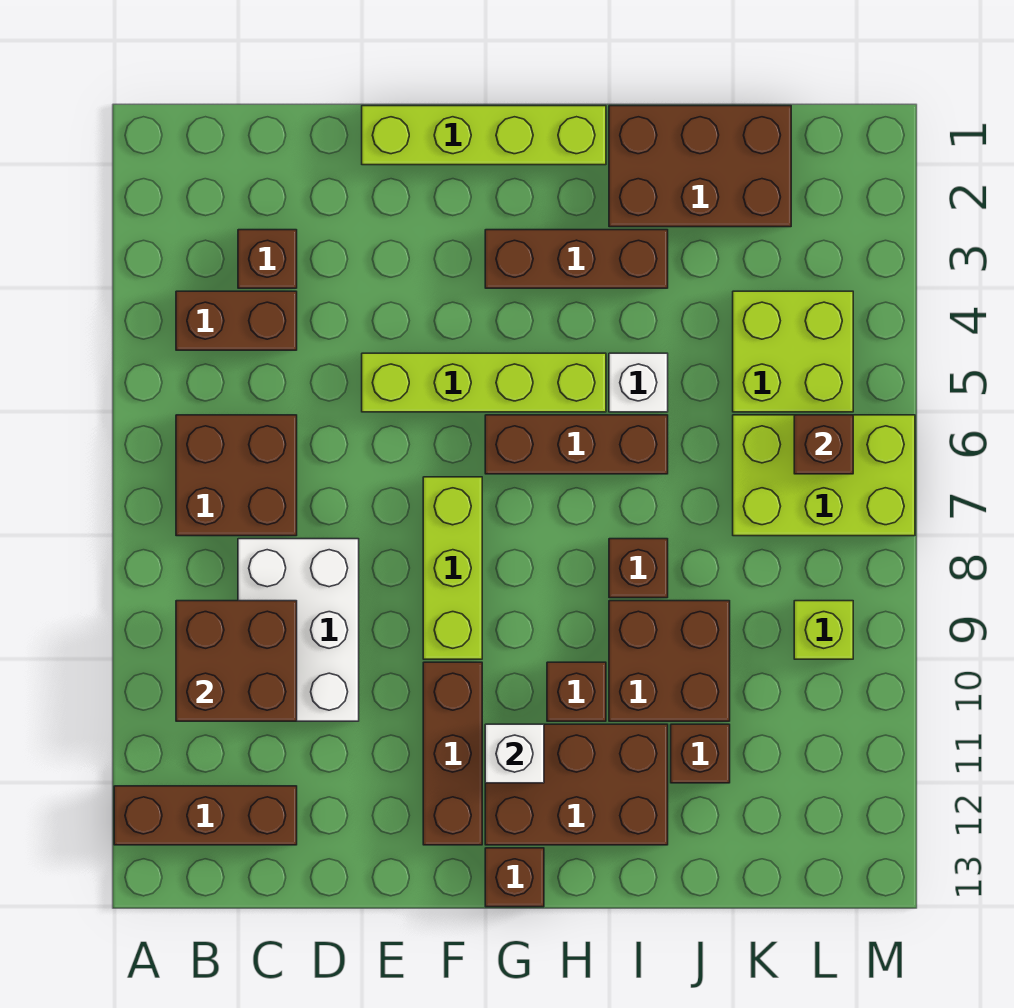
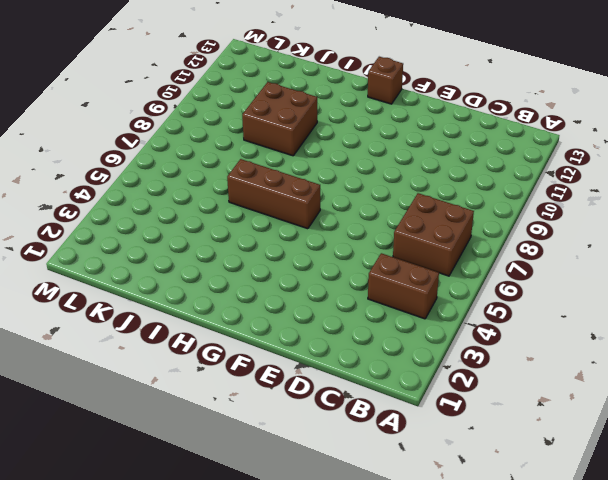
none -> brown 1x3 brick [114,786,297,845]
none -> brown 1x1 brick [238,230,297,288]
none -> white 2x3 brick [238,539,359,721]

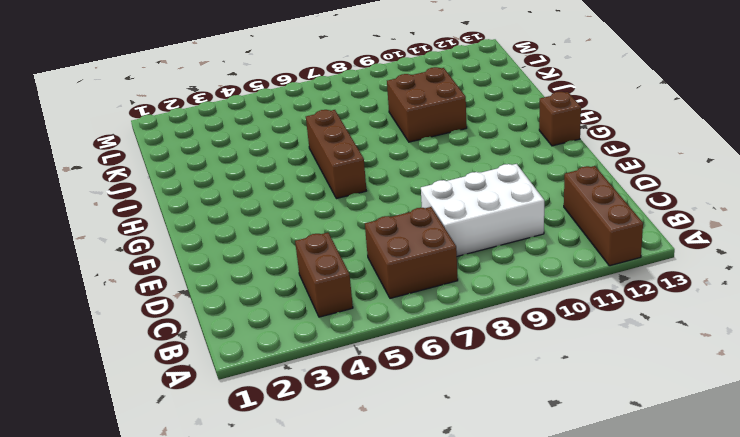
none -> brown 1x1 brick [238,230,297,288]
none -> lime 1x4 brick [362,106,606,165]
none -> lime 1x4 brick [362,353,606,412]

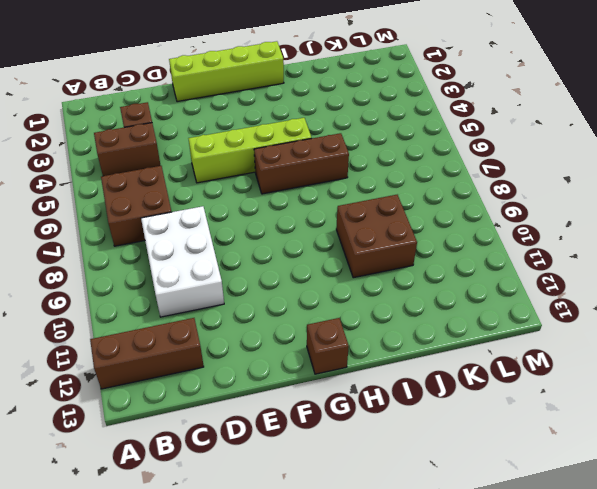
none -> lime 1x3 brick [423,477,482,659]
none -> brown 1x3 brick [423,662,482,845]
none -> brown 1x3 brick [485,230,668,288]

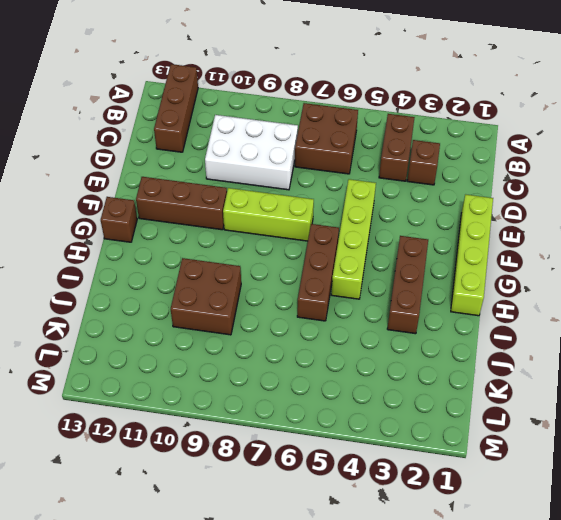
none -> brown 2x3 brick [485,724,668,845]
none -> brown 1x1 brick [547,662,606,721]
none -> brown 2x3 brick [609,106,791,227]

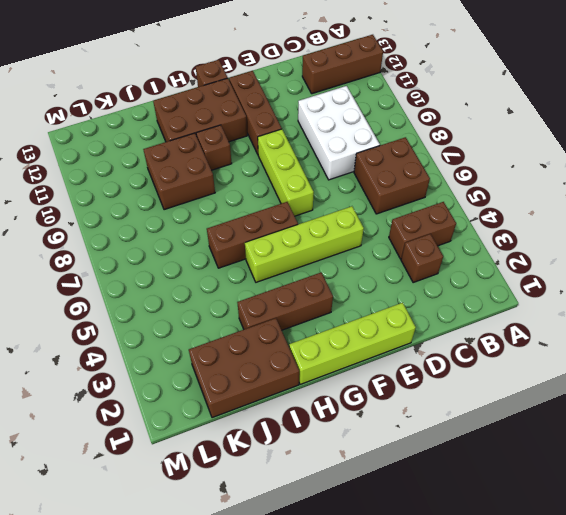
none -> white 1x1 brick [609,353,668,412]
none -> brown 1x1 brick [609,539,668,598]
none -> brown 1x1 brick [671,724,730,783]

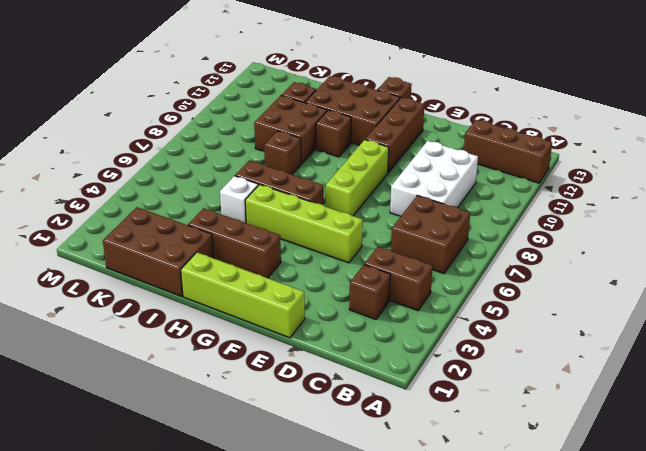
none -> lime 2x2 brick [733,291,853,412]
none -> lime 2x3 brick [733,415,915,536]
none -> lime 1x1 brick [794,601,853,659]

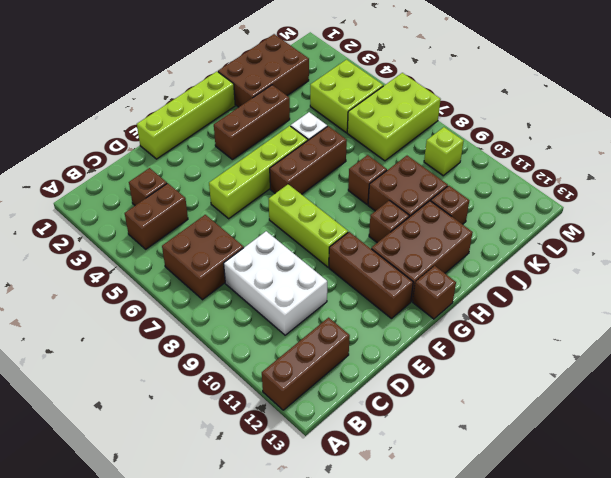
none -> brown 2x2 brick [176,601,297,721]
none -> white 1x1 brick [485,724,544,783]
none -> brown 1x1 brick [794,415,853,474]

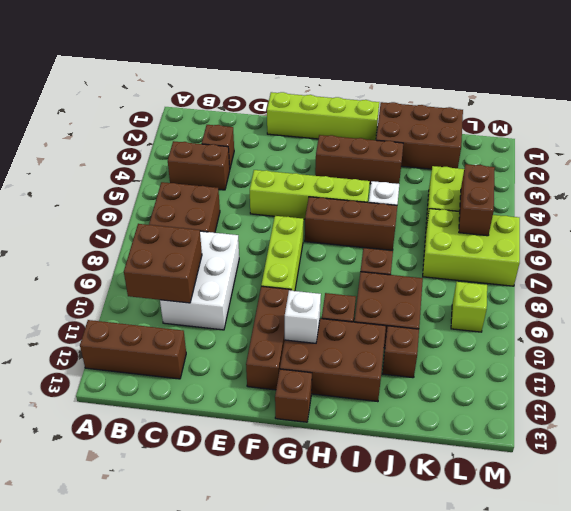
brown 1x2 brick [459,164,495,236] -> brown 1x1 brick [794,415,853,474]

